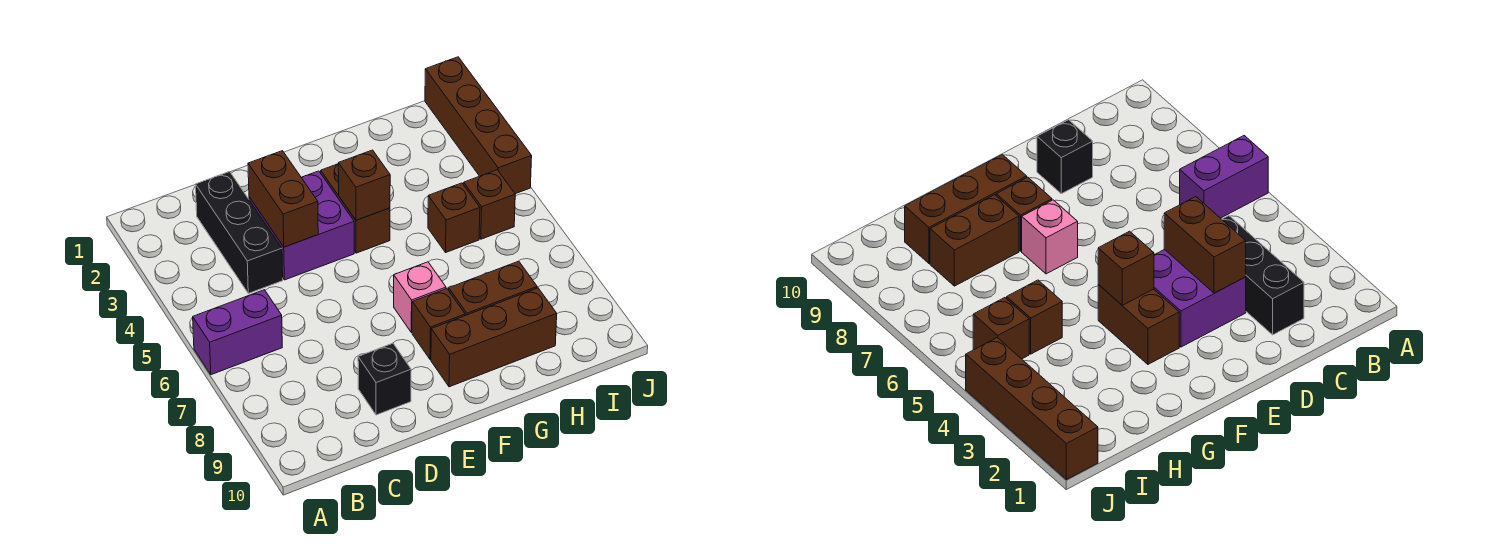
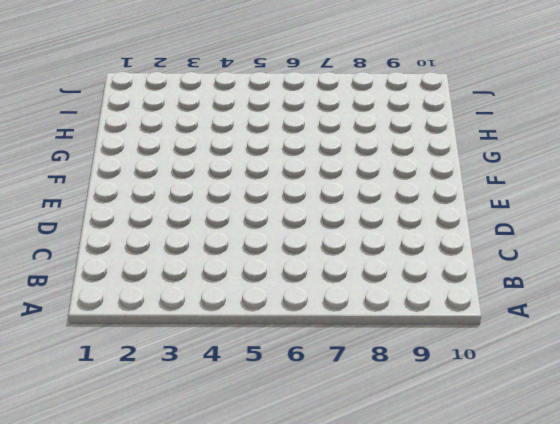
none -> purple 1x2 brick [193,290,282,375]
none -> black 1x3 brick [195,172,283,293]
none -> purple 2x2 brick [249,171,354,280]

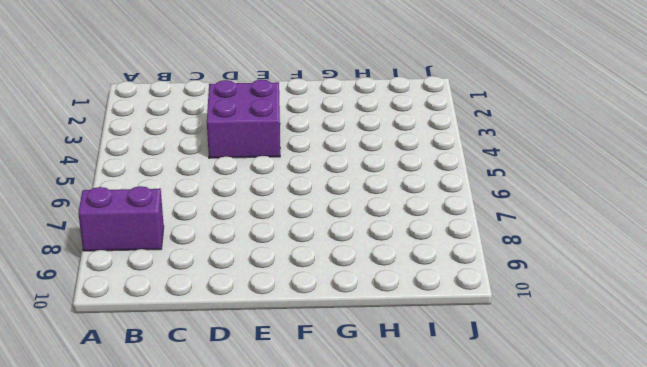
purple 1x2 brick [78,186,164,251] -> purple 1x2 brick moved to [193,290,282,375]
none -> black 1x3 brick [195,172,283,293]
none -> black 1x1 brick [358,343,411,415]
none -> brown 1x2 brick [321,164,390,253]

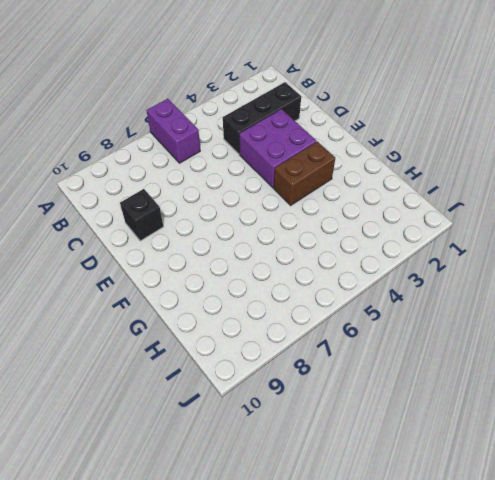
none -> pink 1x1 brick [394,262,446,332]
none -> brown 1x1 brick [412,289,465,360]
none -> brown 1x3 brick [431,288,557,387]

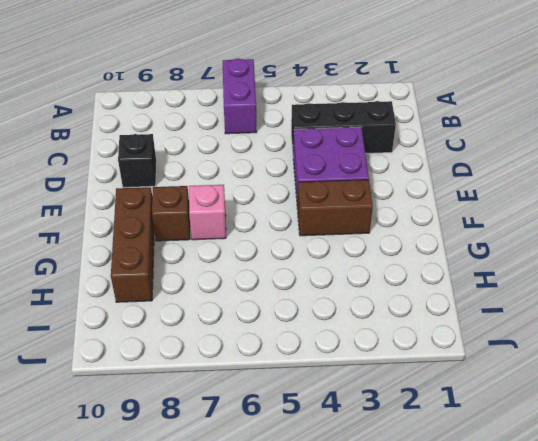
none -> brown 1x2 brick [449,261,537,316]
none -> brown 1x1 brick [428,183,480,252]
none -> brown 1x1 brick [464,170,515,239]

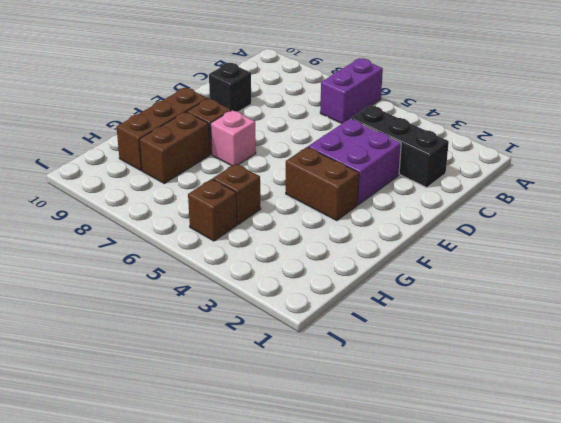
none -> brown 1x4 brick [425,57,532,194]
none -> brown 1x2 brick [248,151,318,247]
none -> brown 1x1 brick [338,150,390,220]

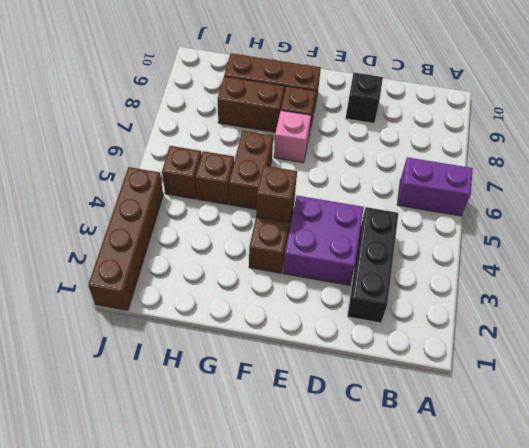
brown 1x2 brick [229,131,273,209] -> brown 1x2 brick moved to [248,151,318,247]

